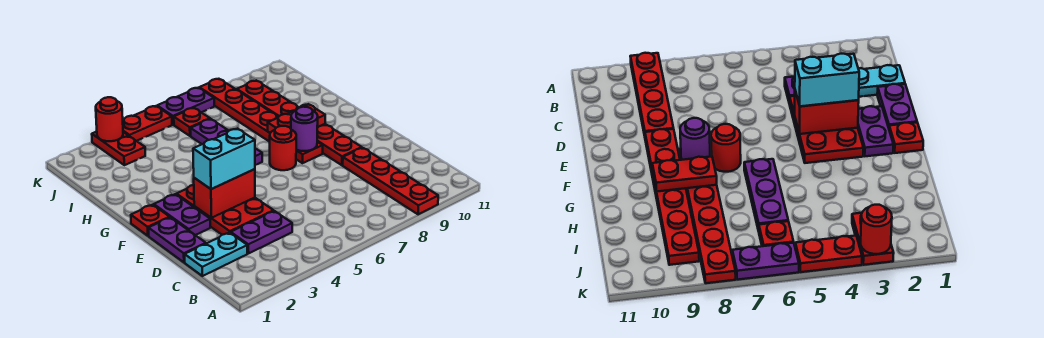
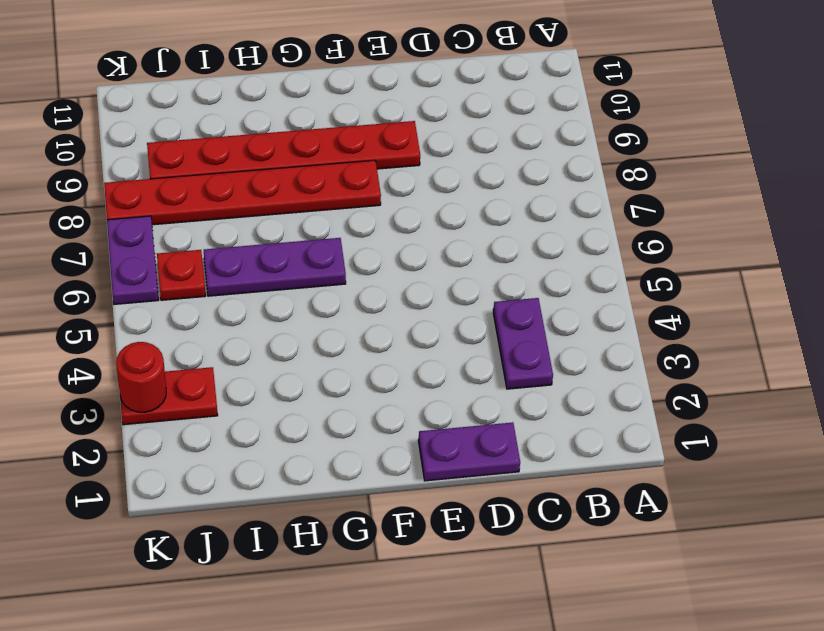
none -> red 1x4 plate [343,148,438,214]
none -> cyan 1x2 plate [185,232,247,276]
none -> red 2x3 plate [177,185,274,235]

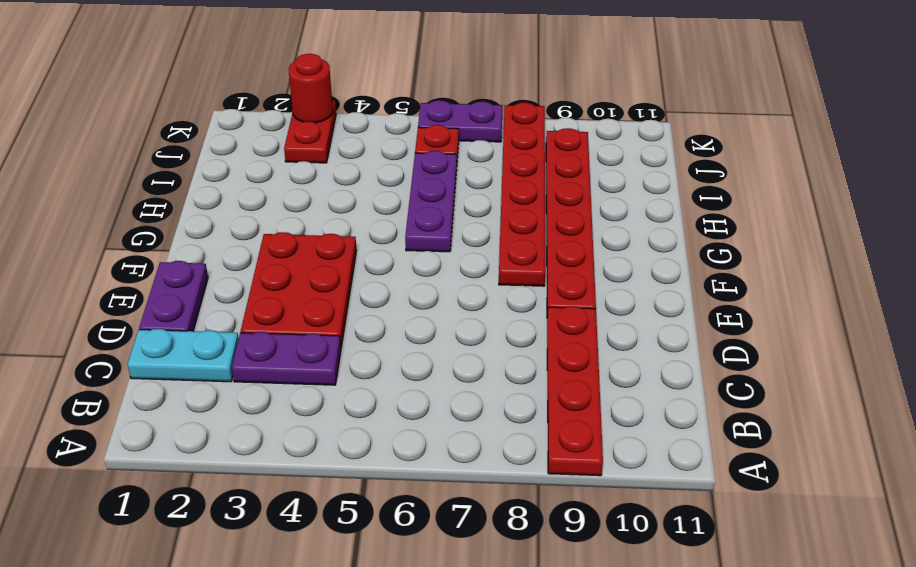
none -> purple 1x2 plate [154,194,211,235]
none -> red 1x1 plate [131,205,170,236]
none -> red 1x1 round brick [270,126,296,170]

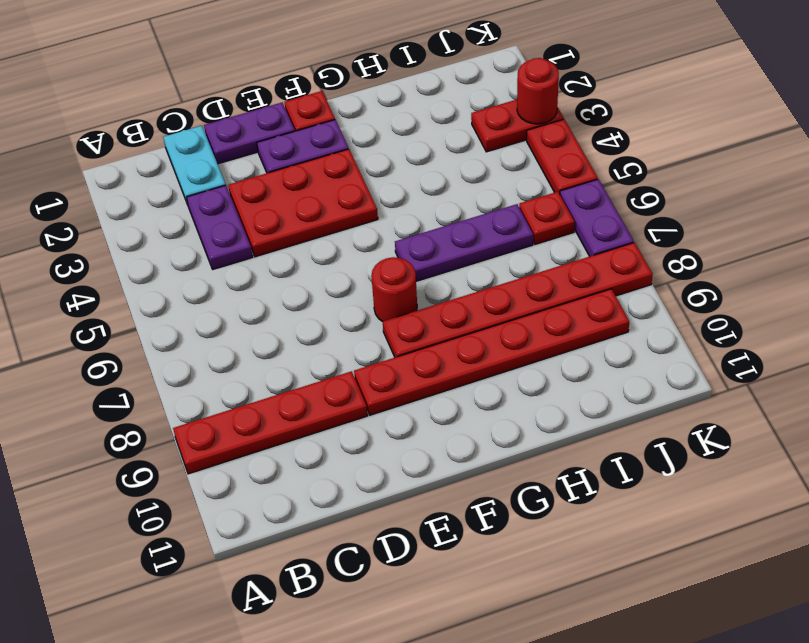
none -> red 1x2 brick [194,169,255,218]
none -> purple 1x1 round brick [291,107,318,151]
none -> red 1x2 plate [268,104,325,133]

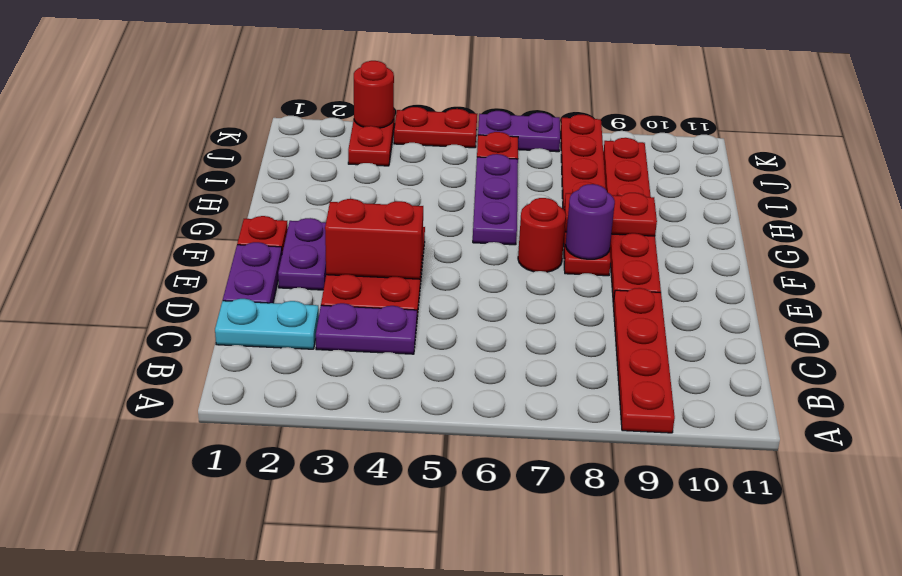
none -> cyan 1x2 brick [193,129,255,189]

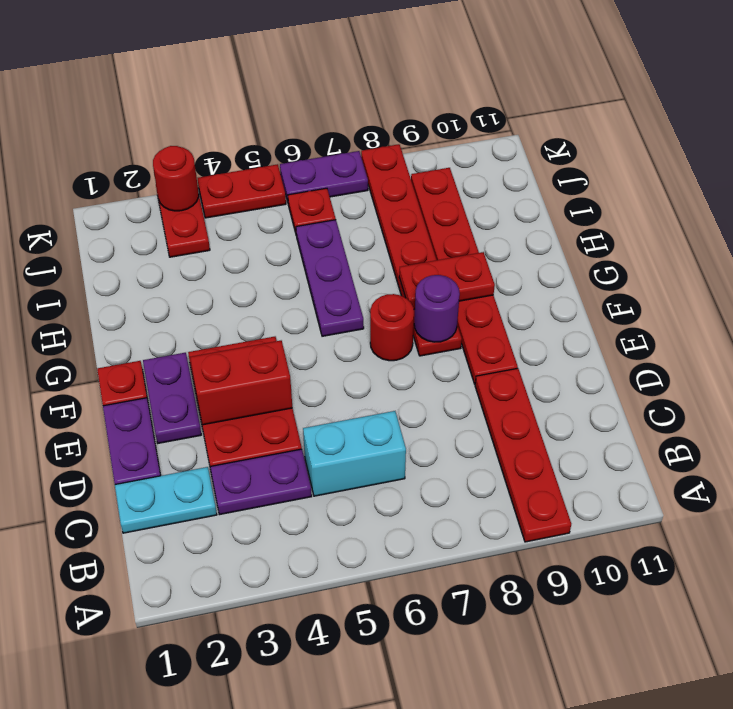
cyan 1x2 brick [303,411,406,496] -> cyan 1x2 brick moved to [193,129,255,189]

